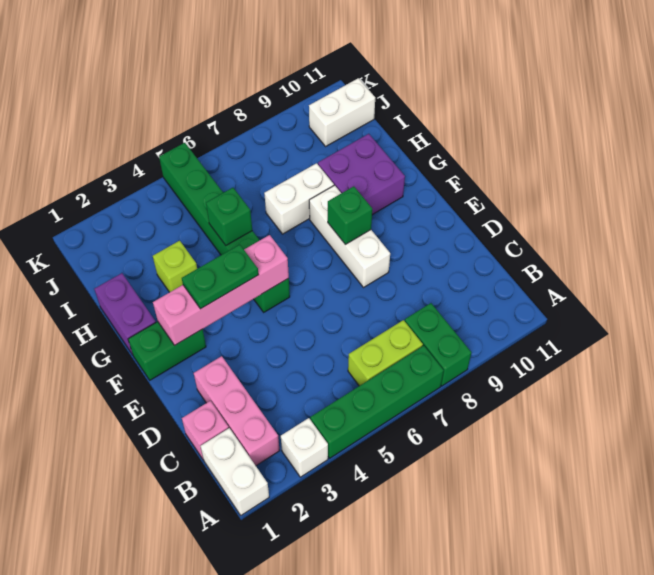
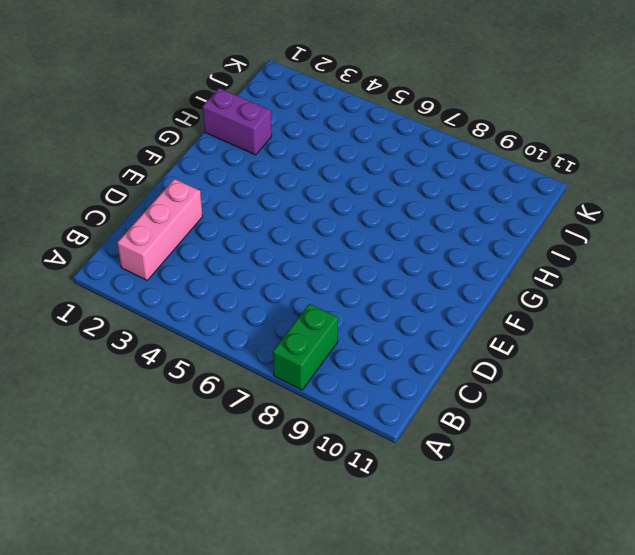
purple 1x2 brick [203,88,272,155] -> purple 1x2 brick turned to [94,273,156,355]
none -> white 1x2 brick [201,428,269,515]
none -> white 1x1 brick [281,418,328,477]
none -> green 1x4 brick [310,346,444,458]

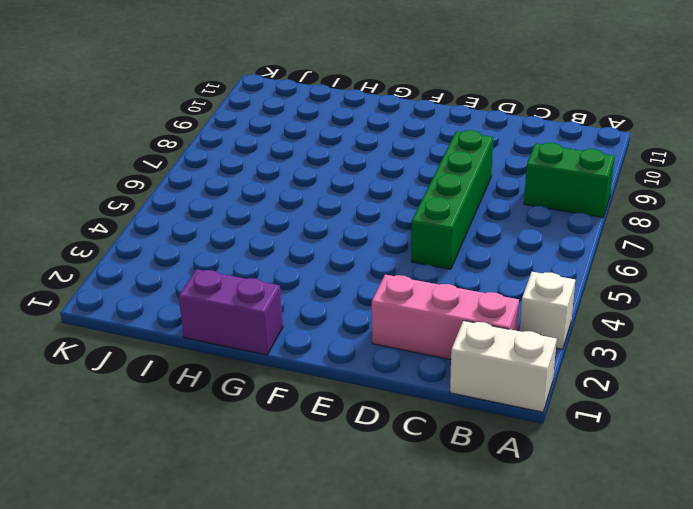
green 1x4 brick [411,130,493,269] -> green 1x4 brick moved to [310,346,444,458]
none -> lime 1x2 brick [348,320,423,386]
none -> pink 1x1 brick [182,401,229,460]
none -> white 1x3 brick [309,185,390,287]

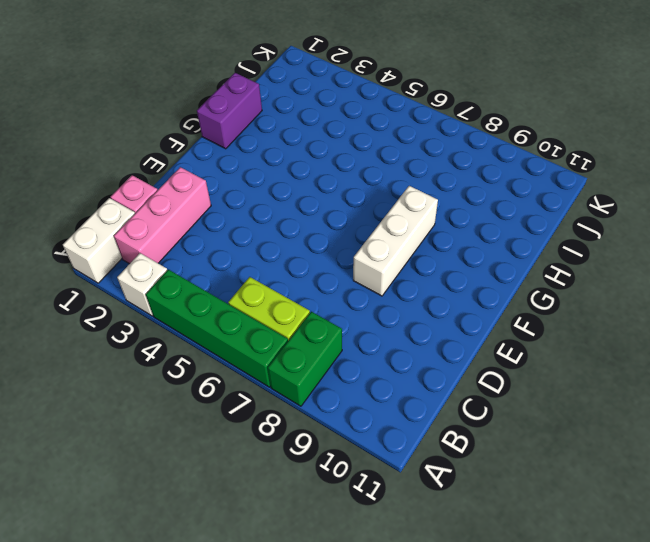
none -> green 1x2 brick [128,322,206,380]
none -> green 1x6 brick [159,143,290,312]
none -> purple 2x2 brick [318,134,405,215]

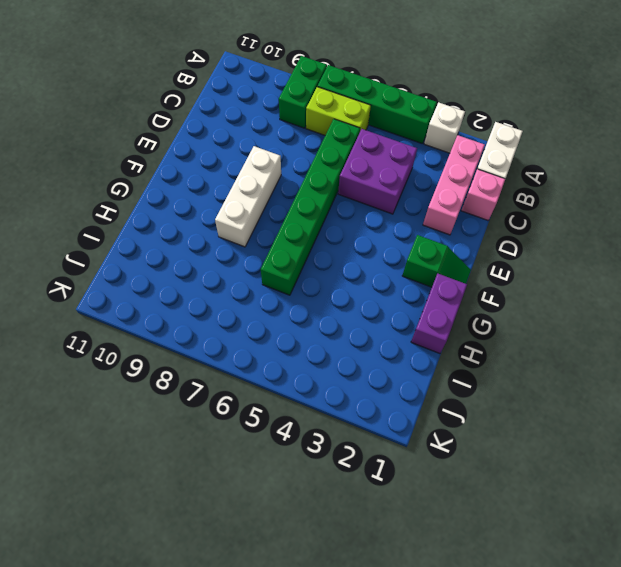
purple 2x2 brick [338,129,417,214] -> purple 2x2 brick moved to [318,134,405,215]
green 1x6 brick [261,119,360,295] -> green 1x6 brick moved to [159,143,290,312]
green 1x2 slope [402,235,471,287] -> green 1x2 brick [128,322,206,380]
none -> lime 1x1 brick [153,241,197,292]
none -> white 1x2 brick [264,163,334,234]
none -> white 1x2 brick [309,78,375,146]

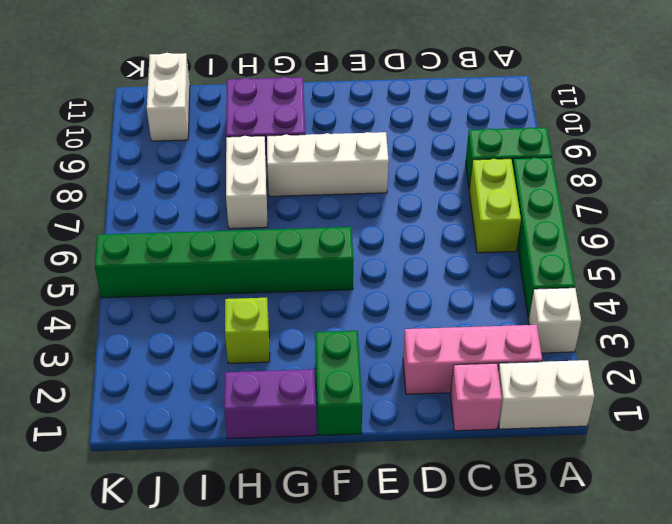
none -> pink 1x4 brick [153,235,289,345]
none -> green 1x1 brick [328,186,372,244]
none -> green 1x1 brick [206,188,252,245]

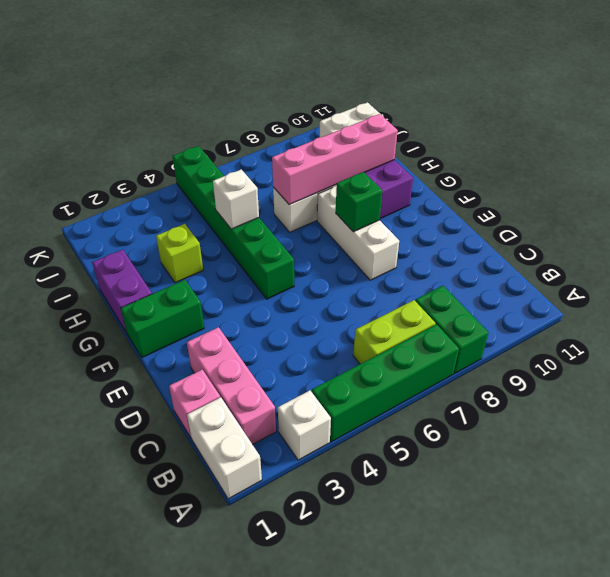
white 1x1 brick [213,169,259,229] -> green 1x1 brick [206,188,252,245]
pink 1x4 brick [272,114,398,205] -> pink 1x4 brick moved to [153,235,289,345]
none -> green 1x2 plate [182,245,258,309]

